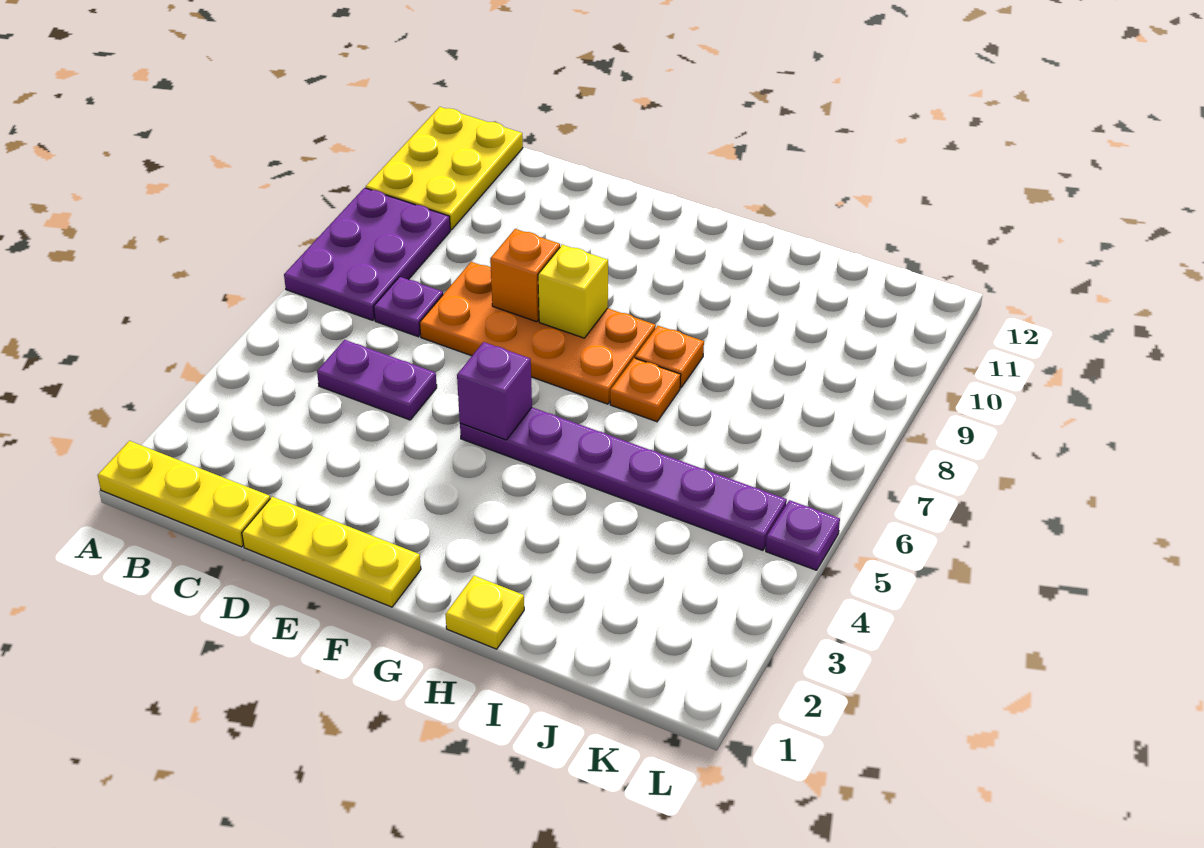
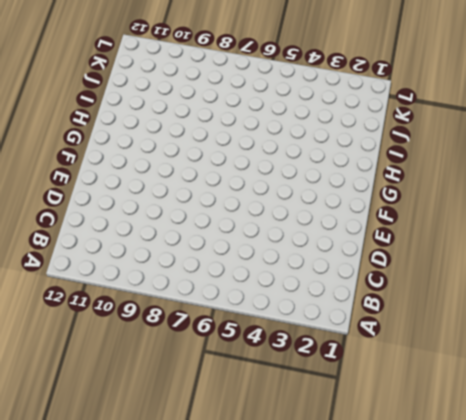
none -> yellow 1x3 plate [98,441,270,547]
none -> purple 2x3 plate [284,188,450,320]
none -> yellow 2x3 plate [366,107,523,230]

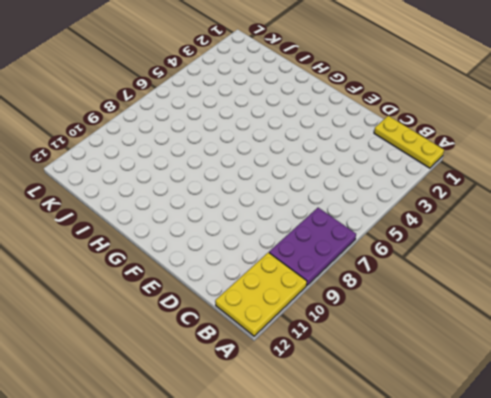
none -> purple 1x2 plate [317,340,437,420]
none -> purple 1x1 plate [374,277,443,337]
none -> yellow 1x3 plate [242,497,421,607]

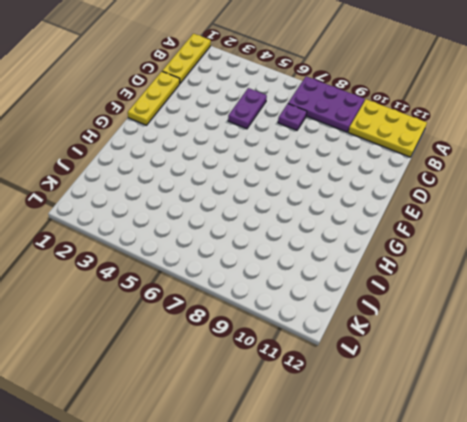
none -> orange 2x4 plate [420,262,656,404]
none -> purple 1x6 plate [460,407,787,550]
none -> yellow 1x1 plate [445,576,524,649]

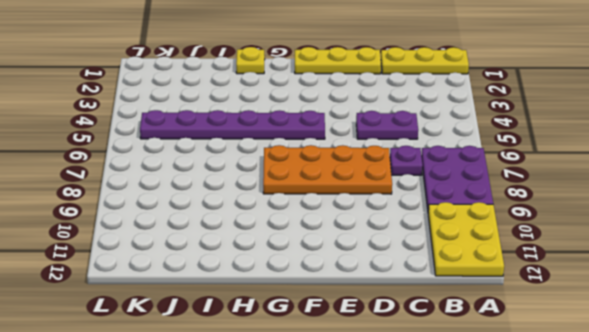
none -> orange 1x1 plate [610,358,681,422]
none -> orange 1x1 plate [635,326,704,388]
none -> purple 1x1 plate [766,500,840,570]

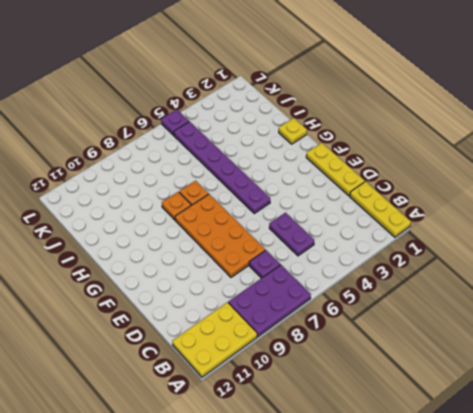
none -> orange 1x1 brick [490,229,560,322]
none -> purple 1x1 brick [457,342,532,440]
none -> yellow 1x1 brick [538,245,608,338]

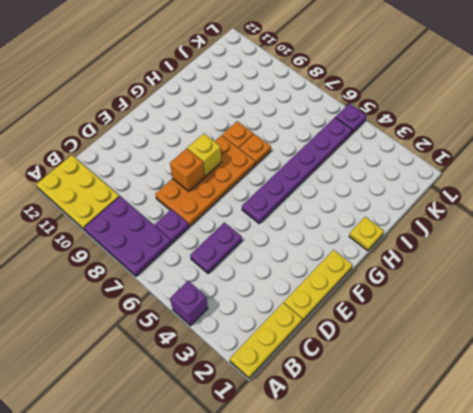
purple 1x1 brick [170,281,208,326] -> purple 1x1 brick moved to [457,342,532,440]

